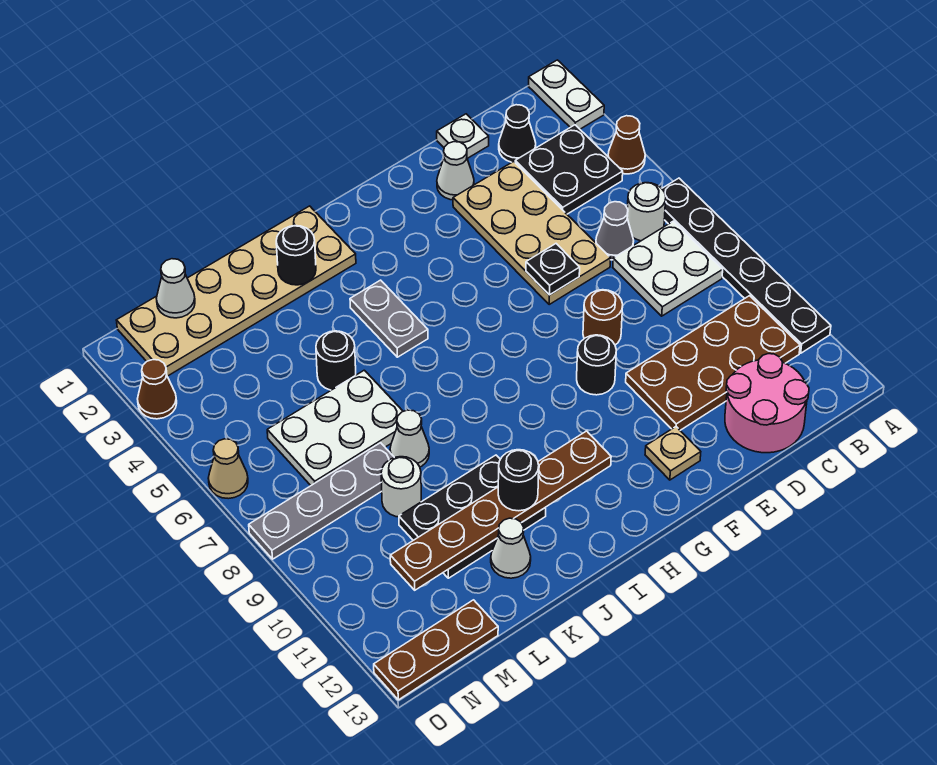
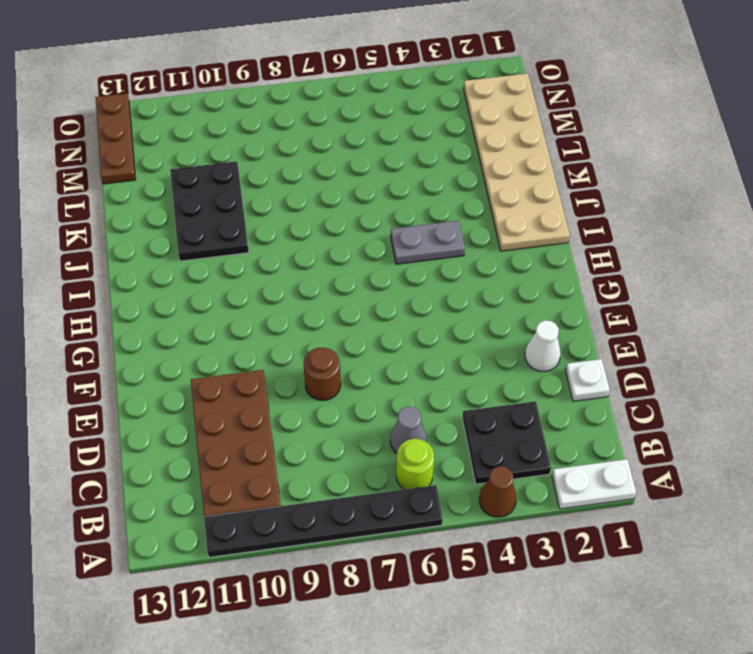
lime 1x1 round brick [396,439,434,489] -> white 1x1 round brick [627,183,666,241]
none -> white 2x2 plate [613,221,723,316]
none -> black 1x1 cone [499,105,536,162]
none -> pink 2x2 round brick [725,354,809,453]
none -> tan 2x4 plate [453,161,611,304]

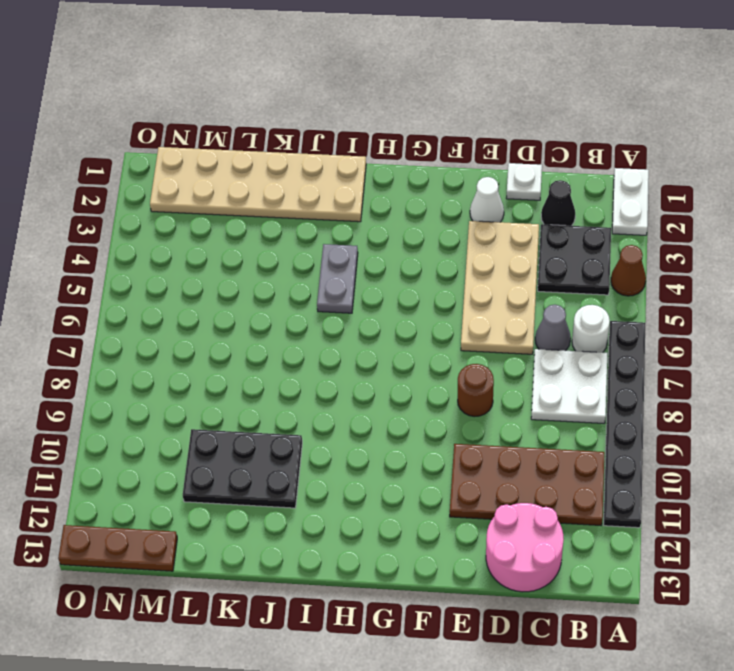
none -> black 1x1 round brick [577,335,616,395]
none -> tan 1x1 plate [645,427,701,480]
none -> black 1x1 round brick [316,331,356,390]
none -> white 2x3 plate [267,370,403,485]

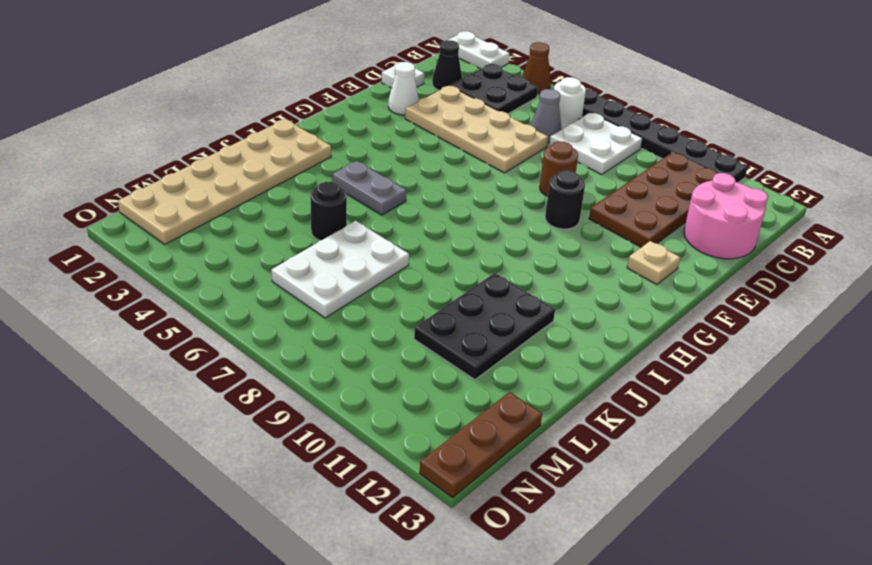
none -> white 1x1 cone [390,410,429,467]
none -> white 1x1 cone [491,518,531,578]
none -> grey 1x4 plate [249,443,394,559]
none -> white 1x1 round brick [381,457,421,517]

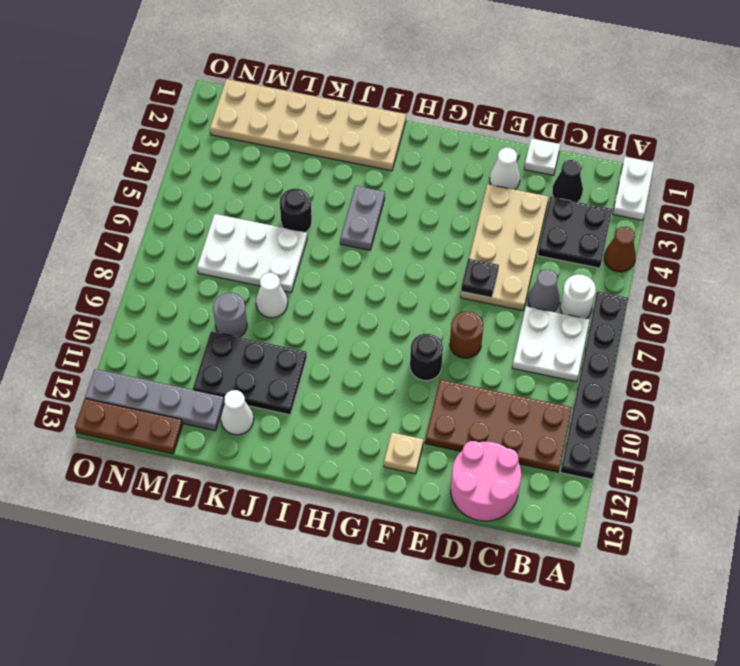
grey 1x1 round brick [213,293,247,337] -> white 1x1 round brick [381,457,421,517]
grey 1x4 plate [85,369,224,431] -> grey 1x4 plate moved to [249,443,394,559]
none -> brown 1x1 cone [138,360,177,419]
none -> tan 1x1 cone [208,439,248,499]
none -> brown 1x6 plate [390,431,611,590]
none -> black 1x1 round brick [276,226,316,285]

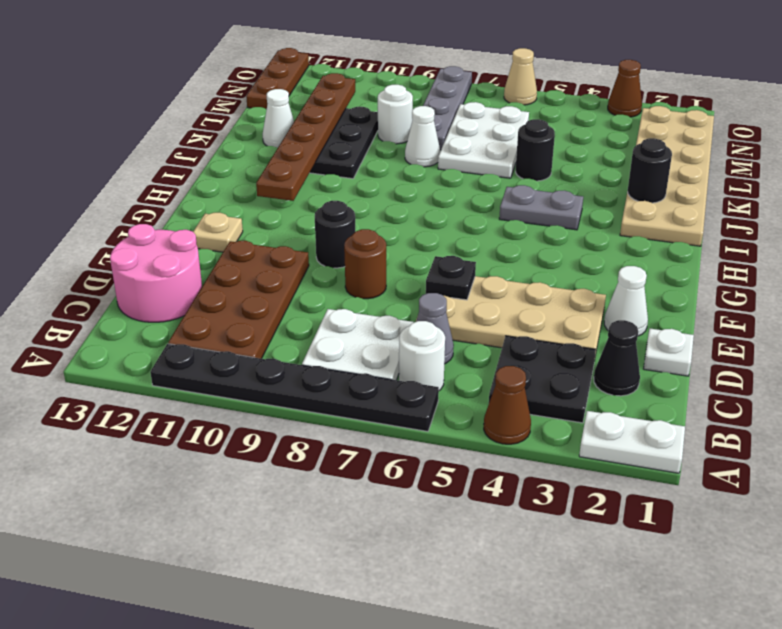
none -> white 1x1 cone [156,259,195,318]
none -> black 1x1 round brick [498,450,539,511]

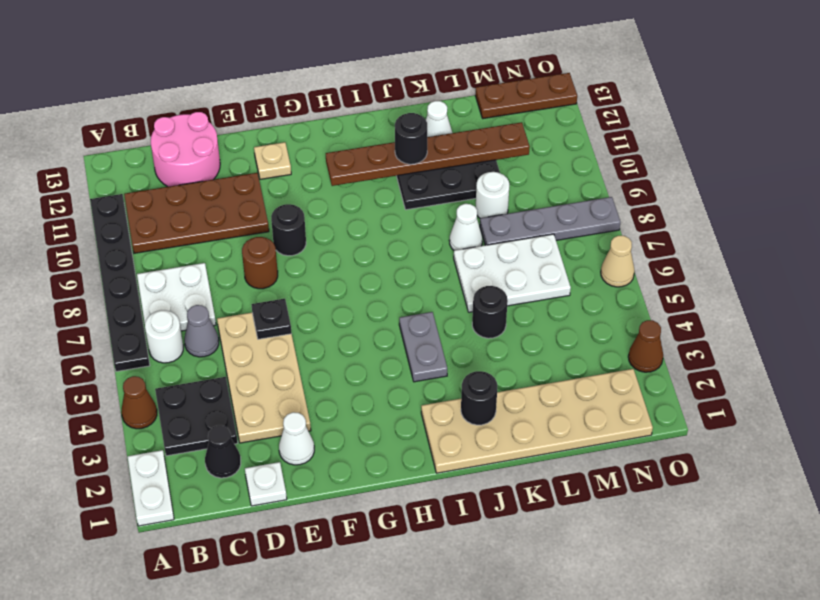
none -> white 1x1 cone [156,259,195,318]

